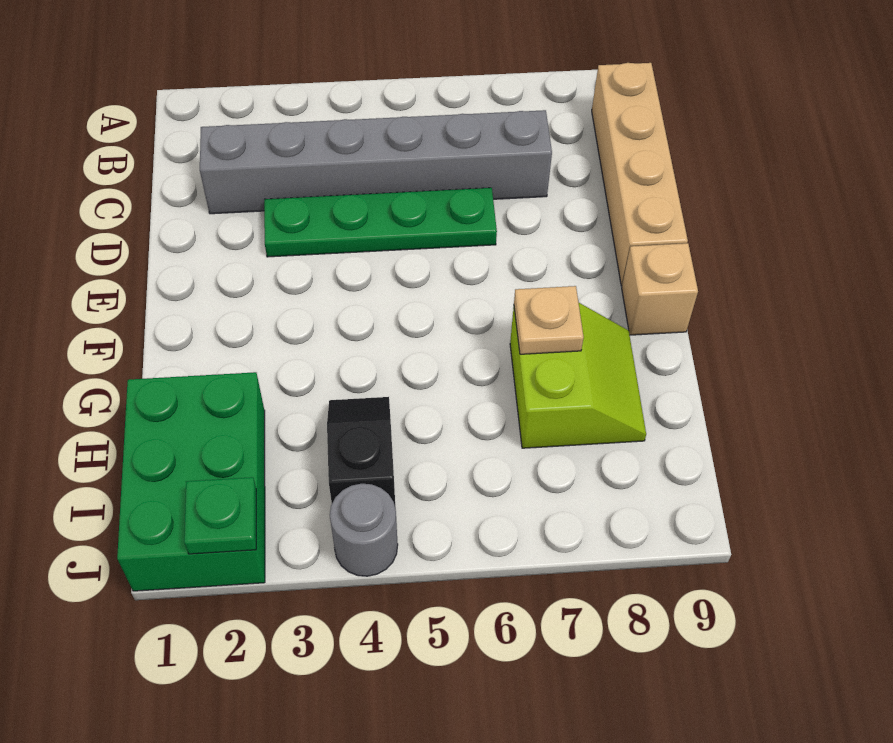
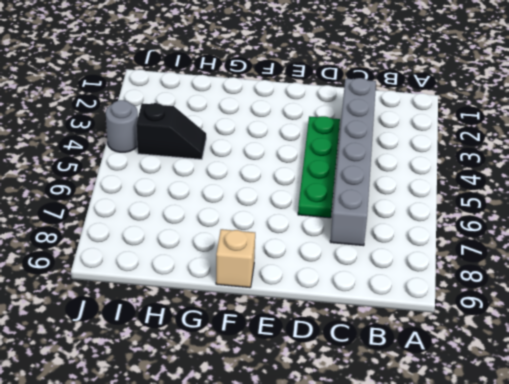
none -> tan 1x4 brick [592,63,688,286]
none -> lime 2x2 slope [510,303,646,448]

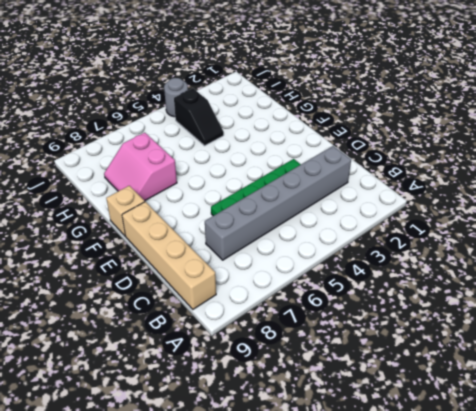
pink 2x2 slope [104,133,177,201] -> lime 2x2 slope [510,303,646,448]
none -> green 2x3 brick [117,372,265,591]
none -> tan 1x1 plate [514,286,584,354]

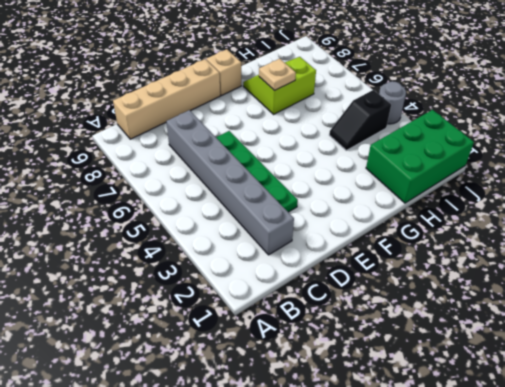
none -> green 1x1 plate [184,477,256,554]

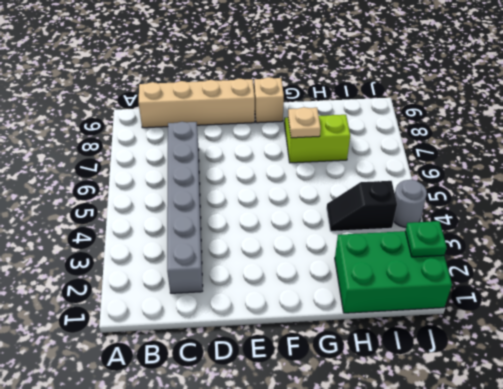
none -> green 1x4 plate [264,188,497,257]

